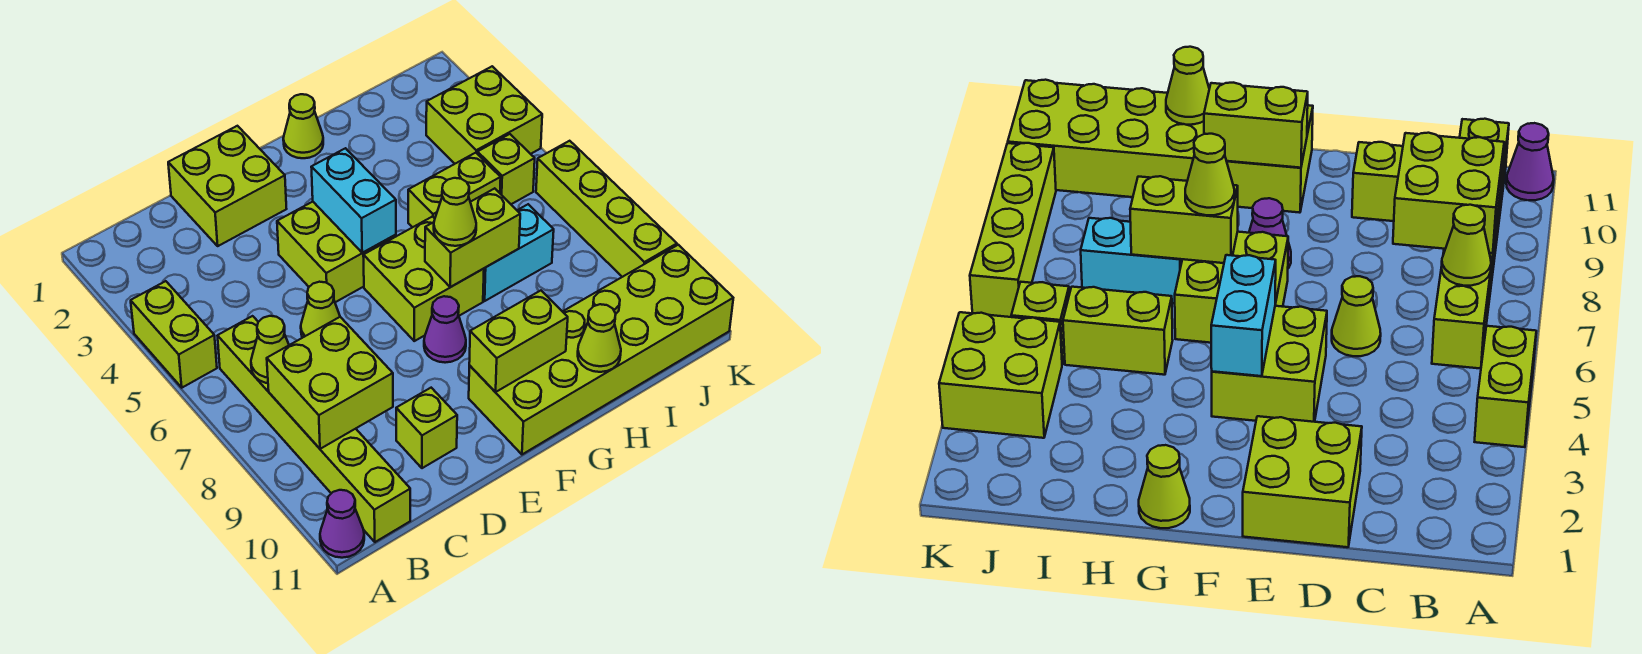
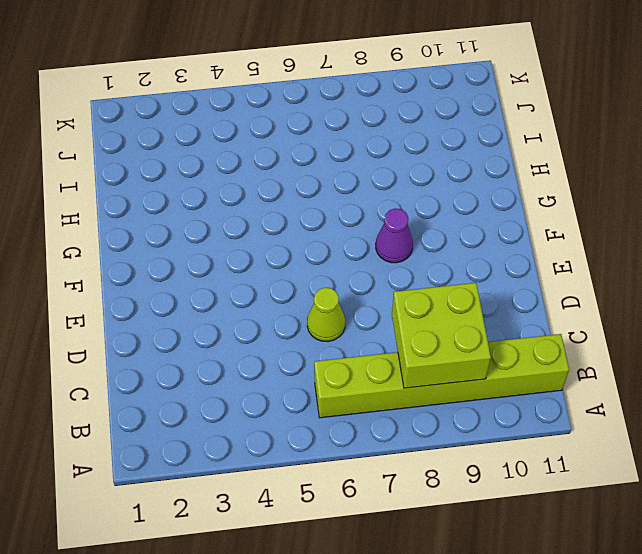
none -> lime 1x2 brick [131,281,217,388]
none -> purple 1x1 cone [320,490,364,558]
none -> lime 2x2 brick [168,126,286,246]

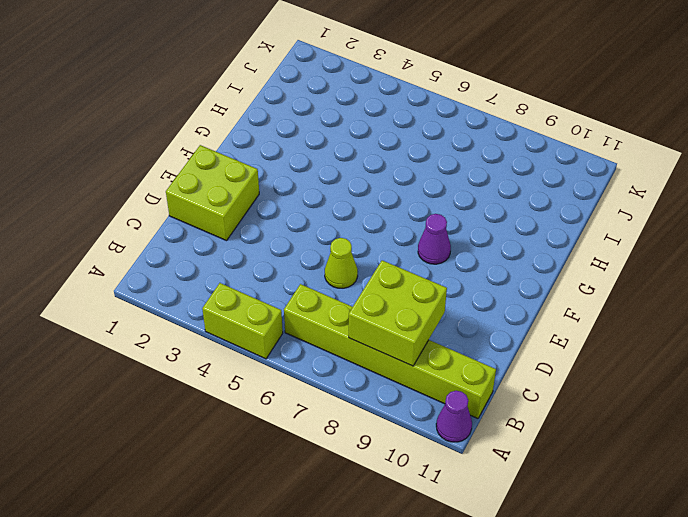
none -> lime 1x1 brick [396,388,457,468]
none -> lime 2x2 brick [277,202,396,302]
none -> lime 2x2 brick [363,217,484,341]

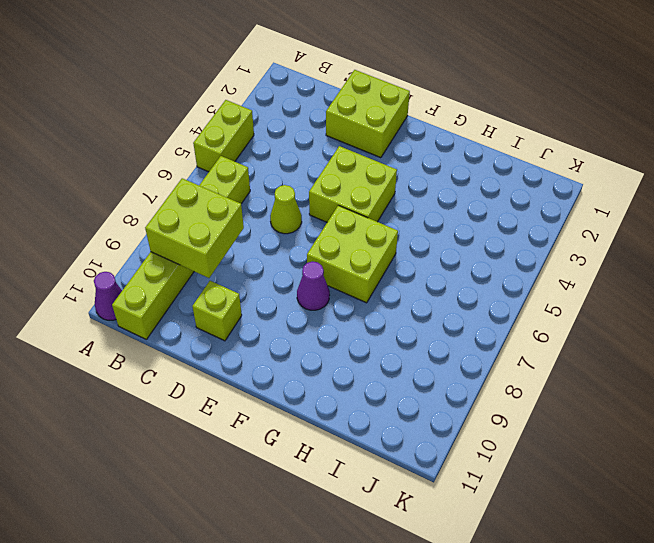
none -> lime 2x6 brick [469,245,733,454]
none -> lime 1x1 cone [283,94,323,158]
none -> lime 1x2 brick [408,153,501,227]

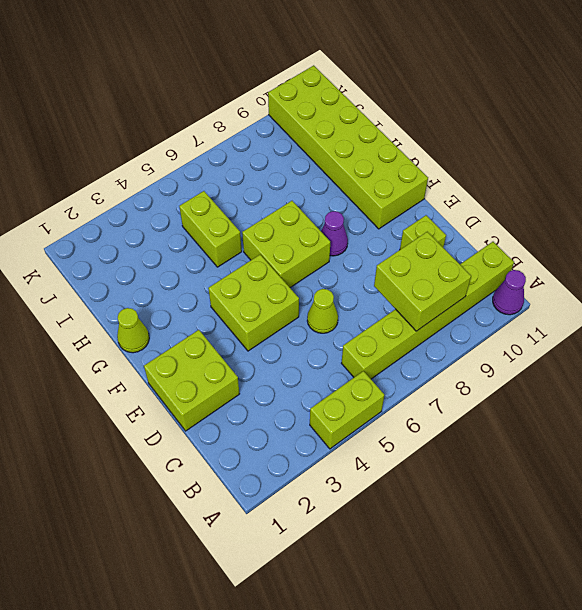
none -> cyan 1x2 brick [483,204,554,301]
none -> lime 2x2 brick [426,66,542,164]
none -> lime 1x1 brick [477,134,535,204]

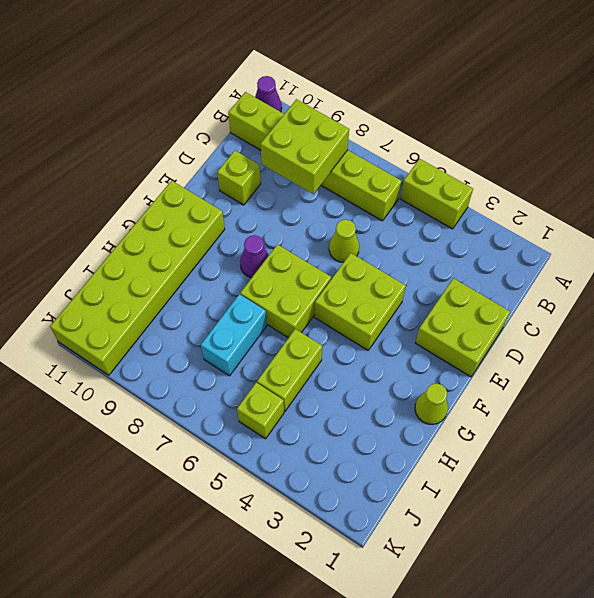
none -> lime 2x2 brick [426,66,542,164]
none -> lime 1x4 brick [536,141,677,277]
none -> lime 1x1 cone [251,316,289,383]

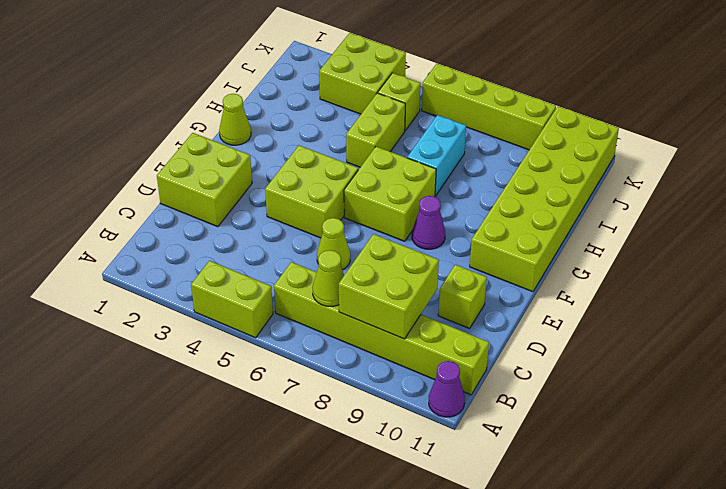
none -> cyan 1x2 brick [311,148,396,253]
none -> lime 1x2 brick [469,291,568,392]
none -> lime 1x2 brick [425,188,520,287]

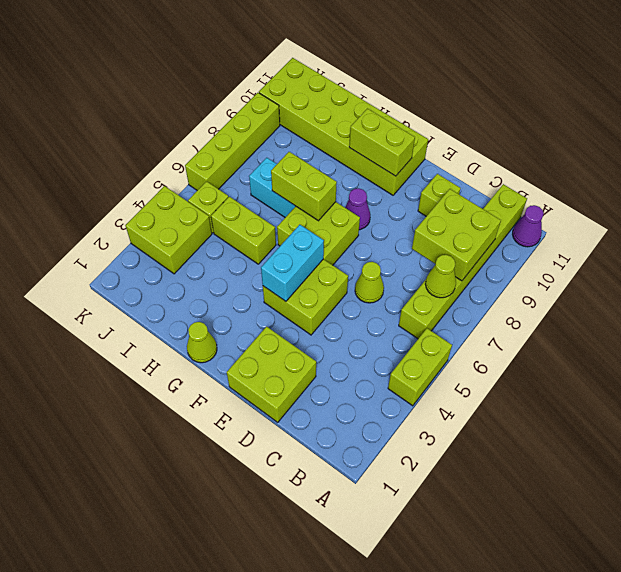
none -> lime 1x1 cone [578,304,621,372]
none -> lime 1x1 cone [434,178,476,246]

